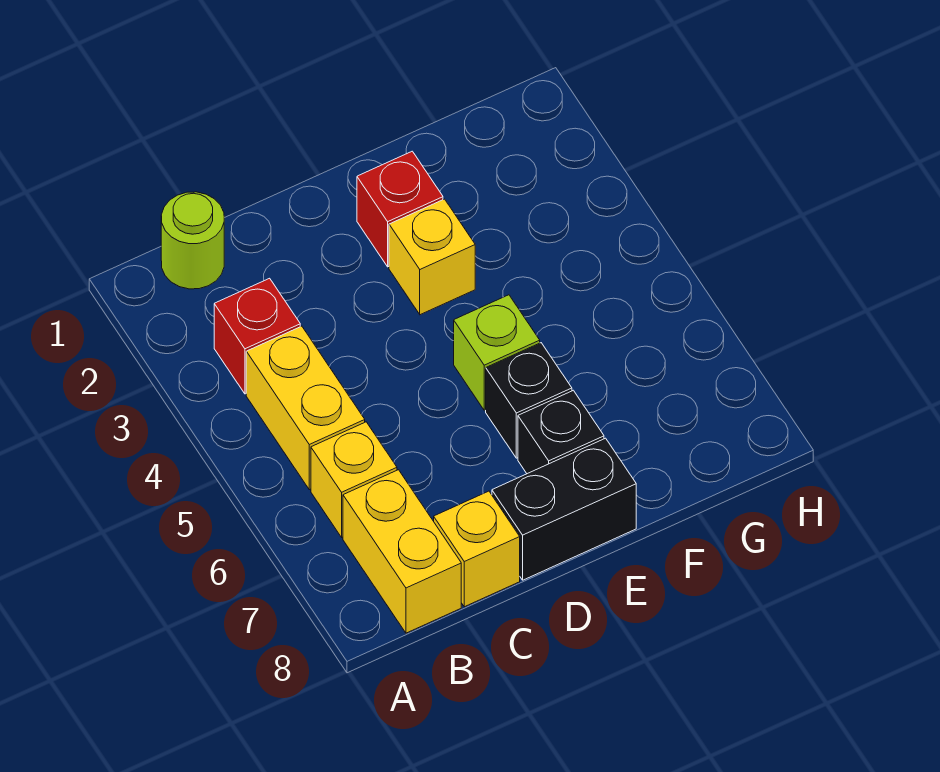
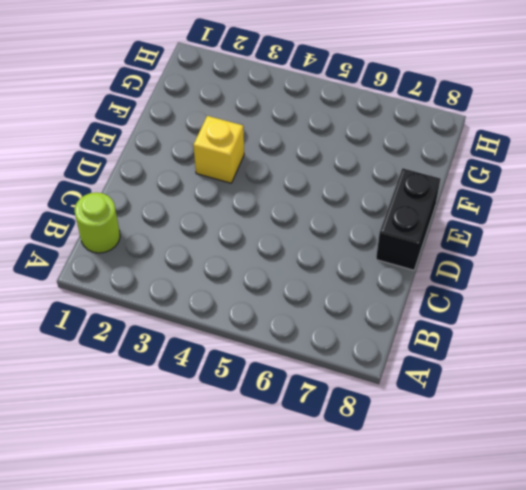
none -> red 1x1 brick [214,278,300,394]
none -> yellow 1x2 brick [246,326,365,490]
none -> yellow 1x1 brick [311,422,397,537]

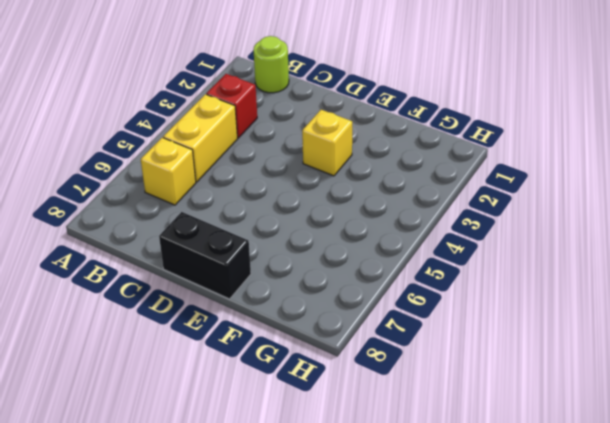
none -> yellow 1x2 brick [343,470,461,633]
none -> yellow 1x1 brick [434,491,520,607]
none -> red 1x1 brick [357,151,443,267]

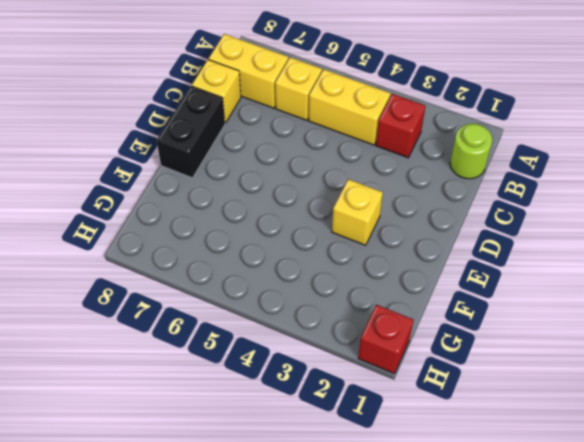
red 1x1 brick [358,305,413,374] -> red 1x1 brick moved to [357,151,443,267]
none -> lime 1x1 brick [454,295,540,410]
none -> black 1x1 brick [486,343,572,458]
none -> black 1x1 brick [518,390,604,474]

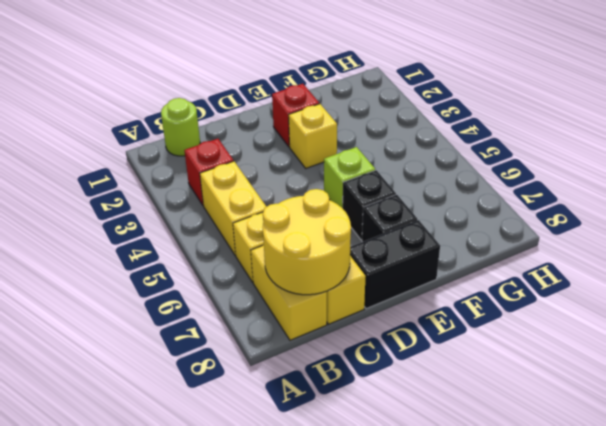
yellow 2x2 round brick [263,189,351,295] -> none

